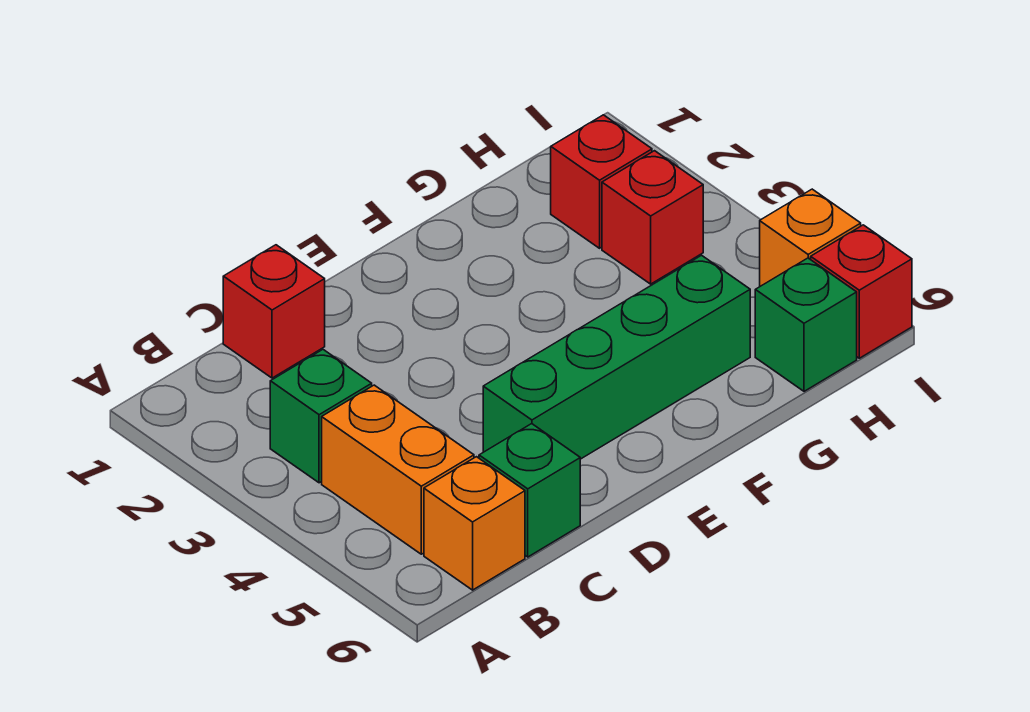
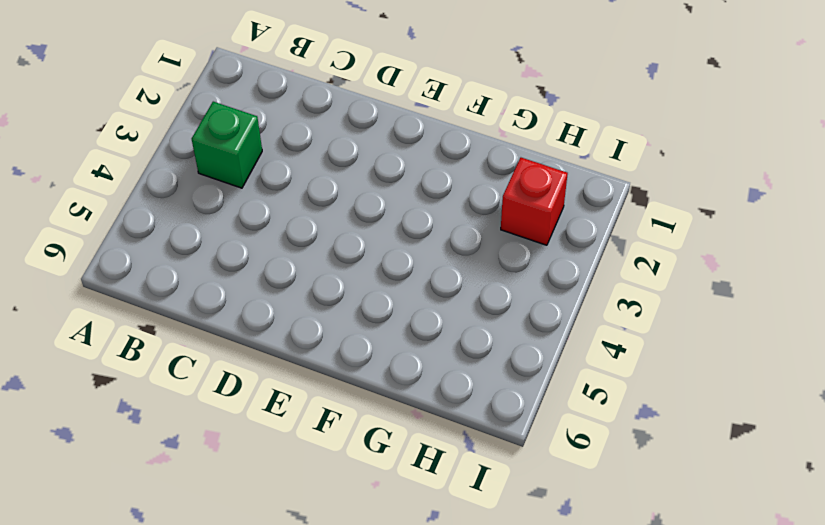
none -> orange 1x2 brick [322,385,474,554]
none -> orange 1x1 brick [424,457,525,590]

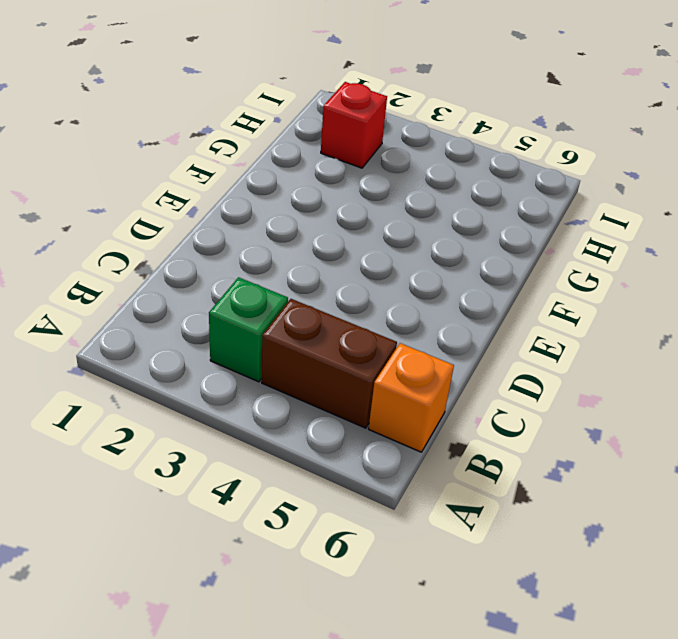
brown 1x2 brick [262,299,397,428] -> orange 1x2 brick [322,385,474,554]
none -> red 1x1 brick [223,245,325,378]
none -> green 1x1 brick [479,424,580,557]

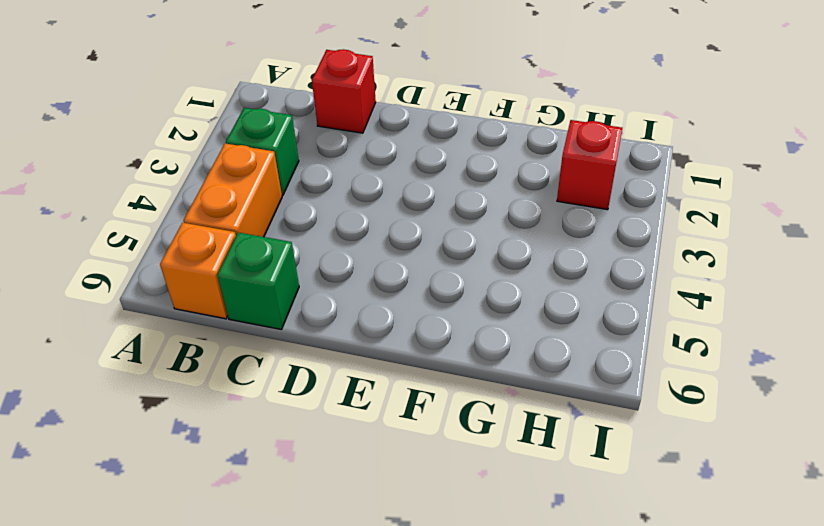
none -> green 1x4 brick [483,255,750,459]
none -> red 1x1 brick [602,151,703,284]

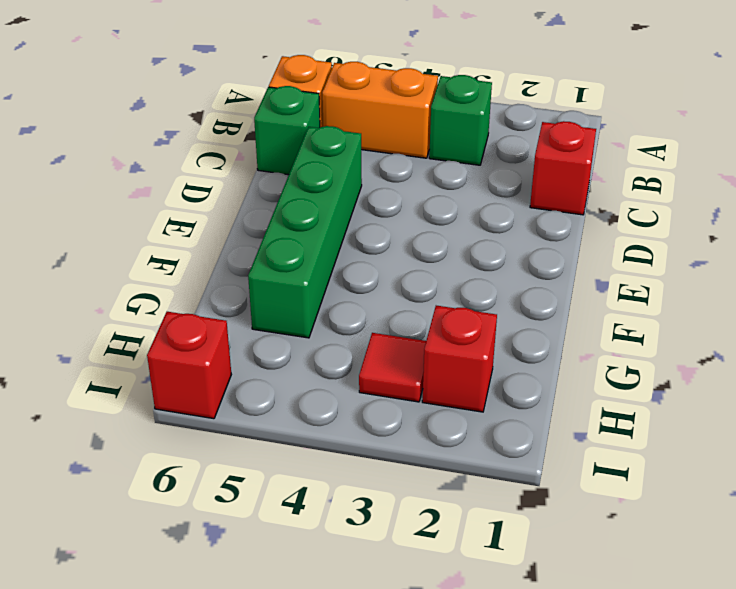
red 1x1 tile [359,333,426,402] -> red 1x1 brick [602,151,703,284]
none -> green 1x1 brick [755,258,857,391]
none -> orange 1x1 brick [760,189,861,286]

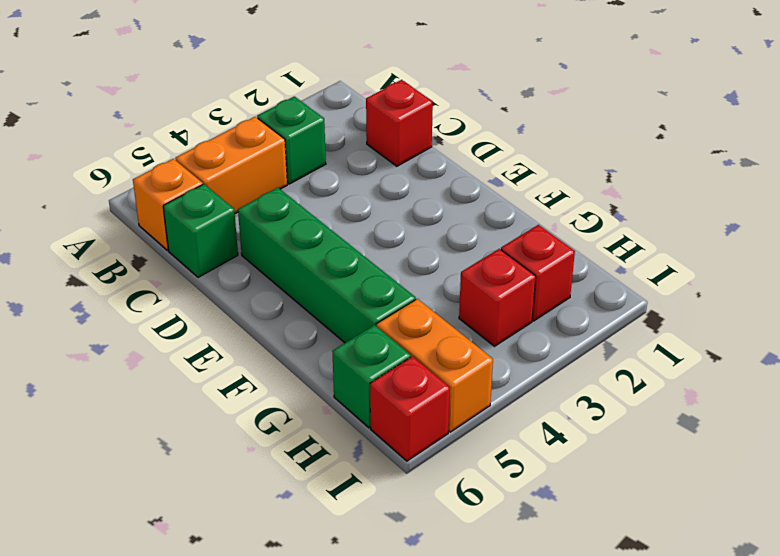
orange 1x2 brick [377,299,493,432] -> orange 1x1 brick [760,189,861,286]

